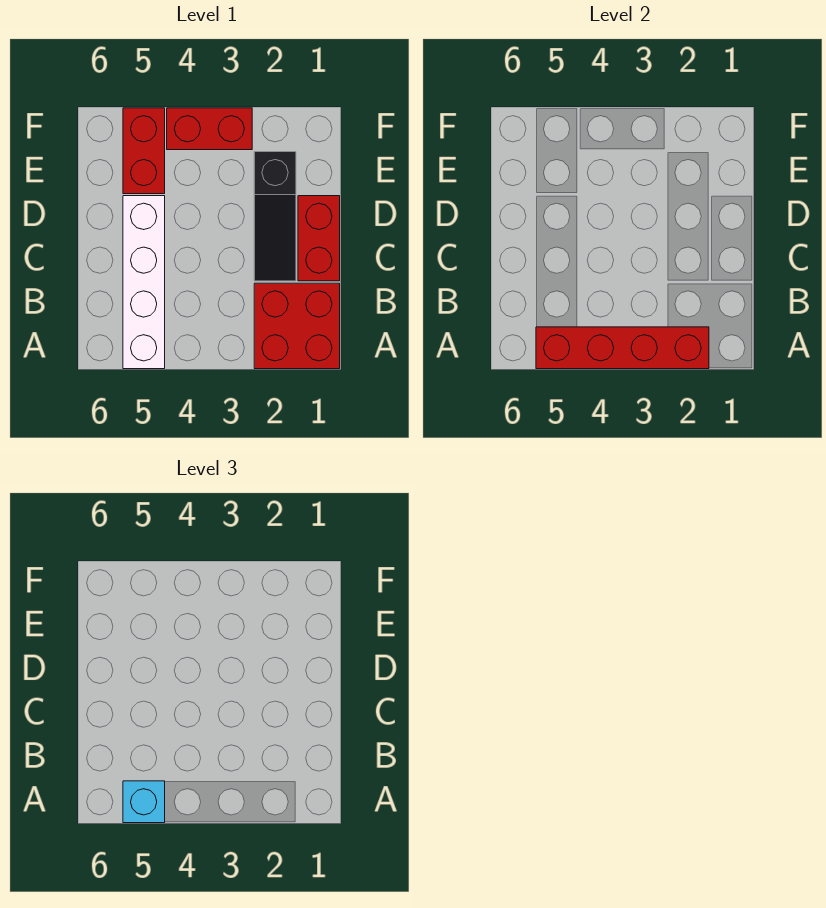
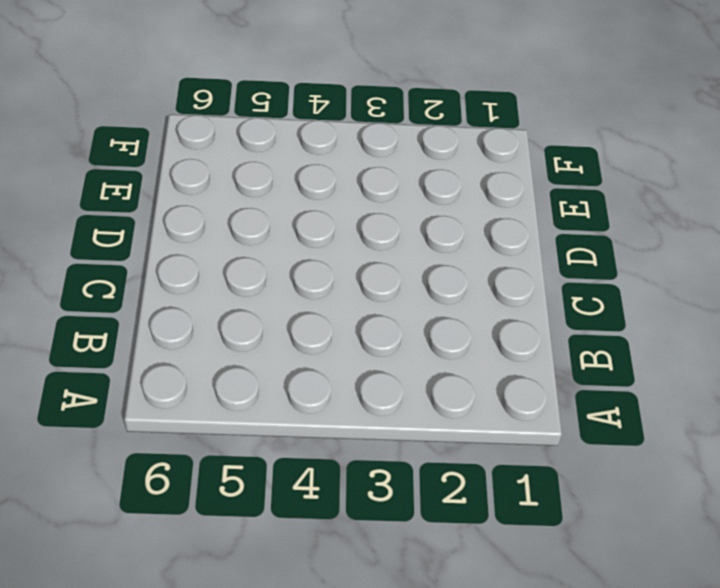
none -> red 2x2 brick [254,283,340,369]
none -> white 1x4 brick [123,196,165,369]

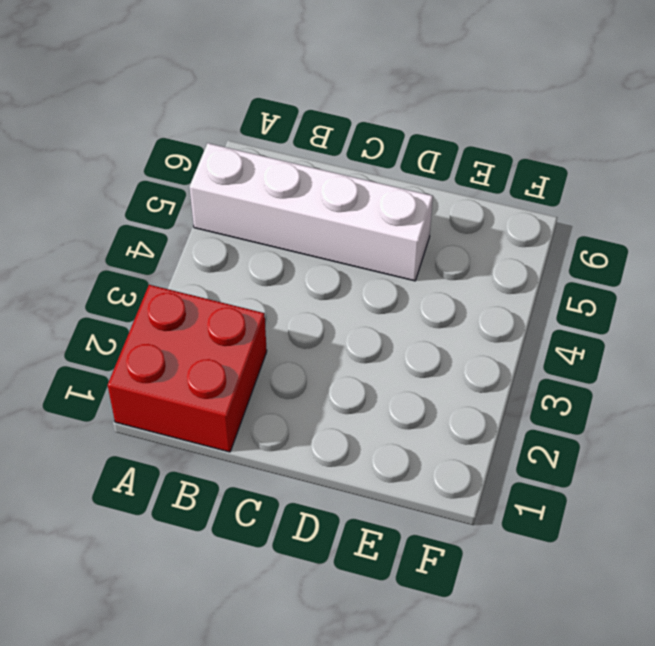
none -> red 1x2 brick [298,196,340,281]
none -> black 1x3 slope [254,152,296,281]

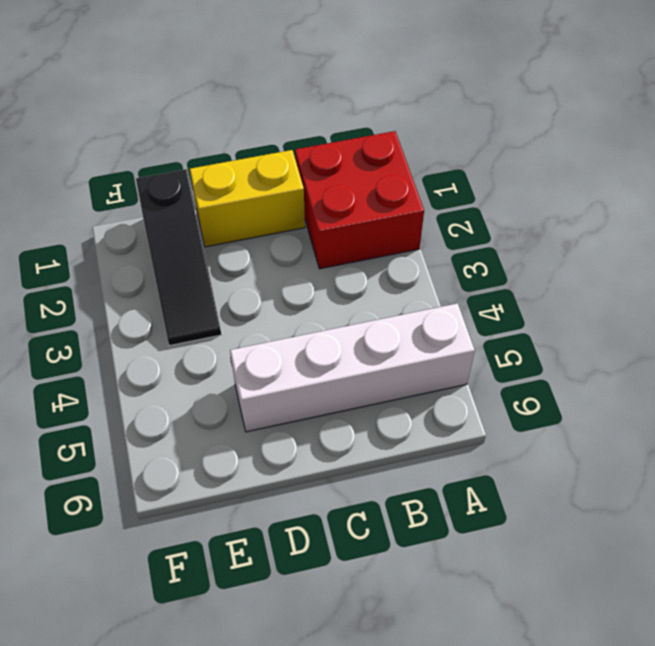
yellow 1x2 brick [190,150,305,247] -> red 1x2 brick [298,196,340,281]
black 1x3 slope [136,169,221,346] -> black 1x3 slope turned to [254,152,296,281]
none -> red 1x2 brick [123,108,165,194]
none -> red 1x2 brick [167,108,252,150]

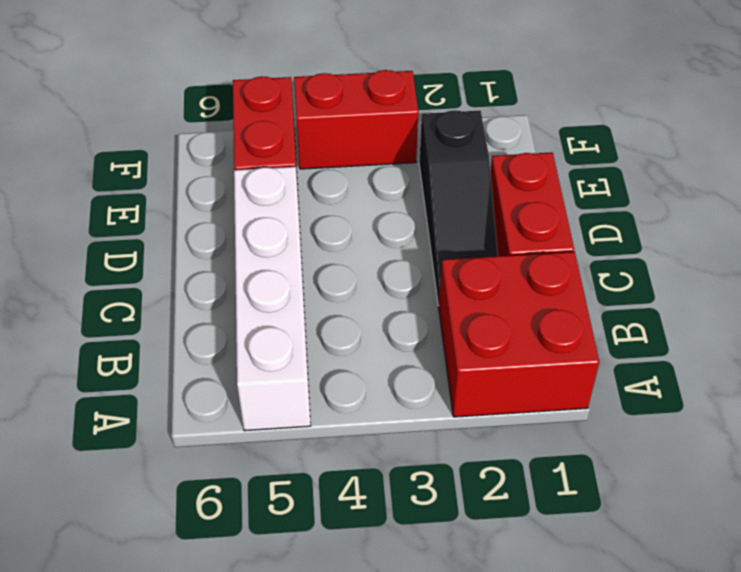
none -> red 1x4 brick [536,327,709,369]
none -> cyan 1x1 brick [123,781,165,823]

